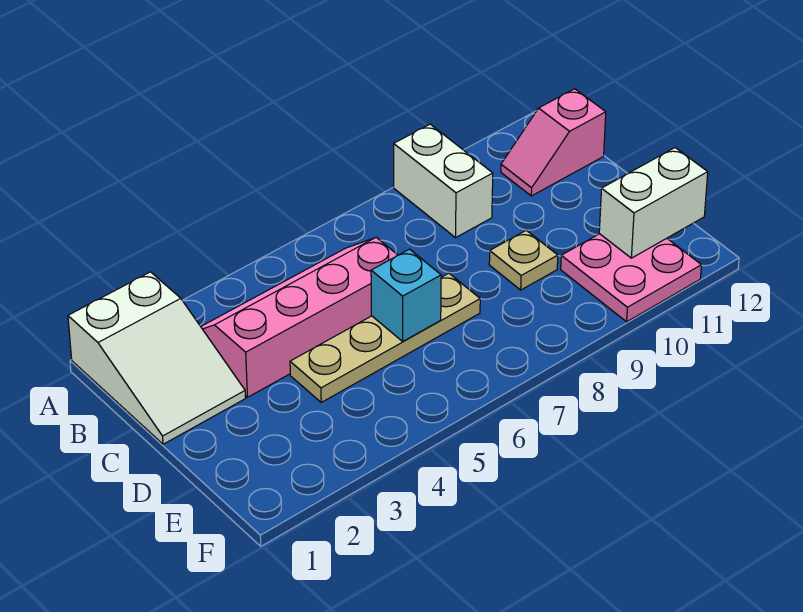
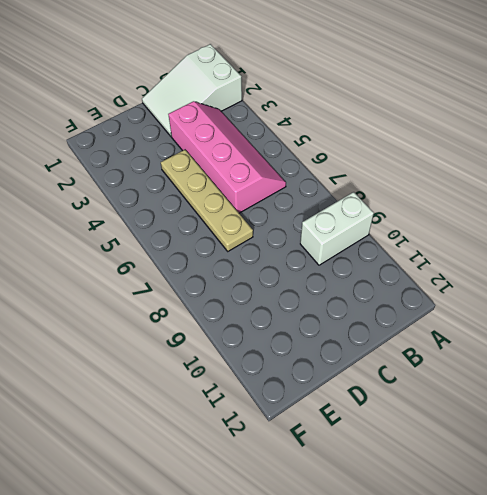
none -> pink 1x2 slope [501,89,606,196]
none -> tan 1x1 plate [489,230,558,290]

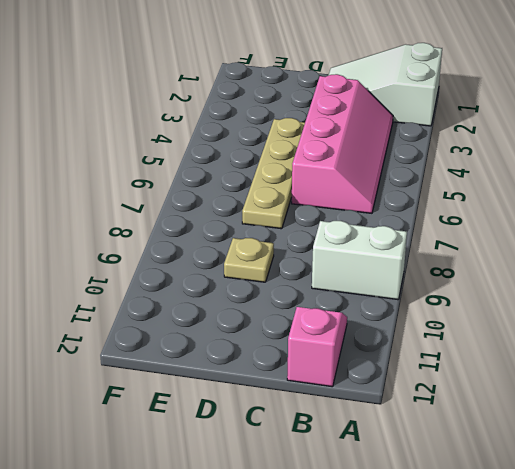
none -> pink 2x2 plate [561,234,701,322]
none -> cyan 1x1 brick [371,249,441,341]

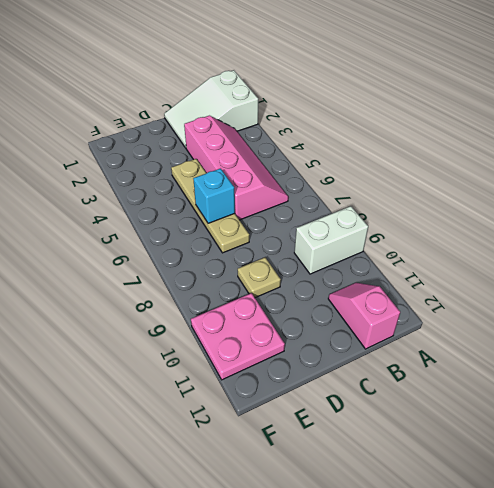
none -> white 1x2 brick [599,148,708,258]

